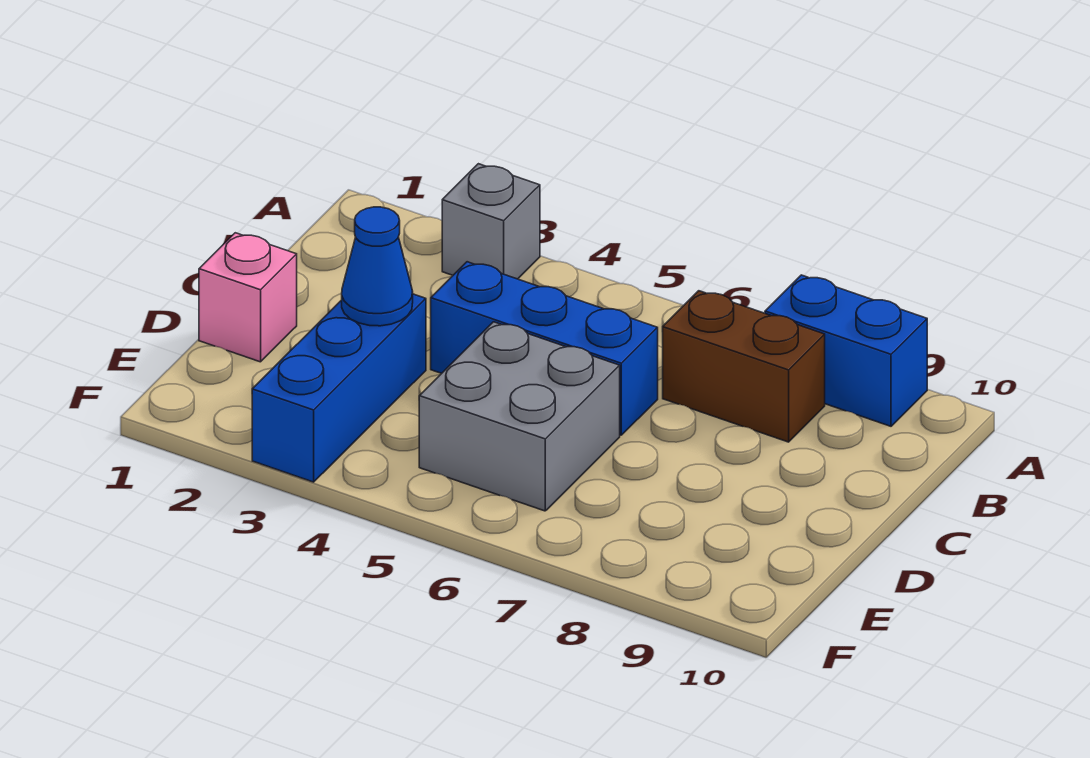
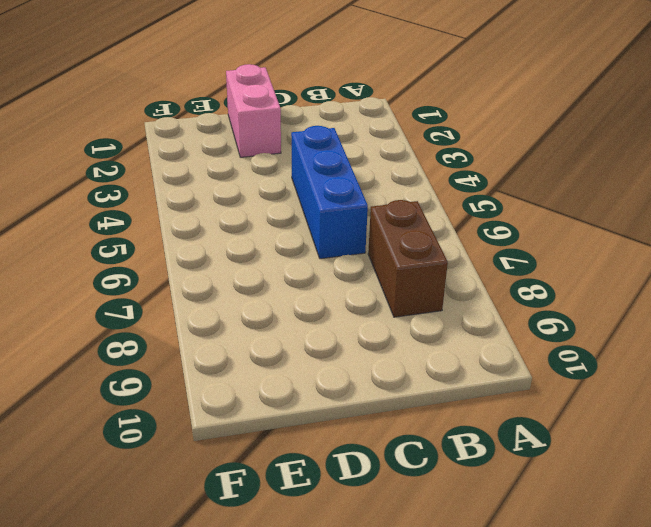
pink 1x2 brick [226,64,281,157] -> pink 1x1 brick [199,233,297,362]
none -> grey 1x1 brick [442,164,540,279]
none -> blue 1x2 brick [765,275,927,426]

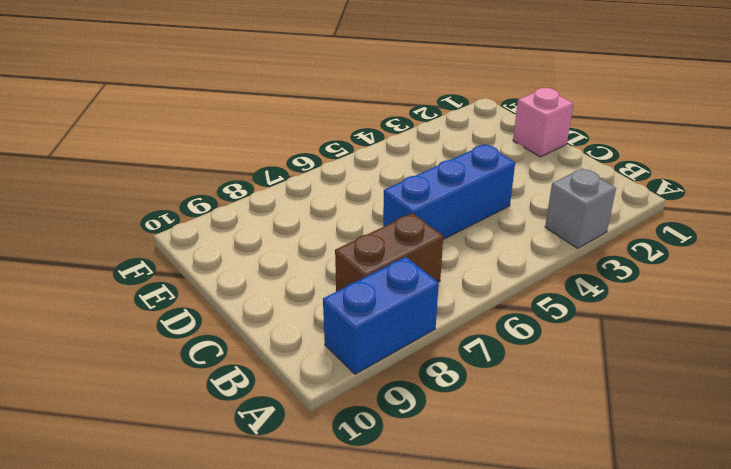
none -> blue 1x3 brick [252,294,426,482]
none -> grey 2x2 brick [419,322,620,511]

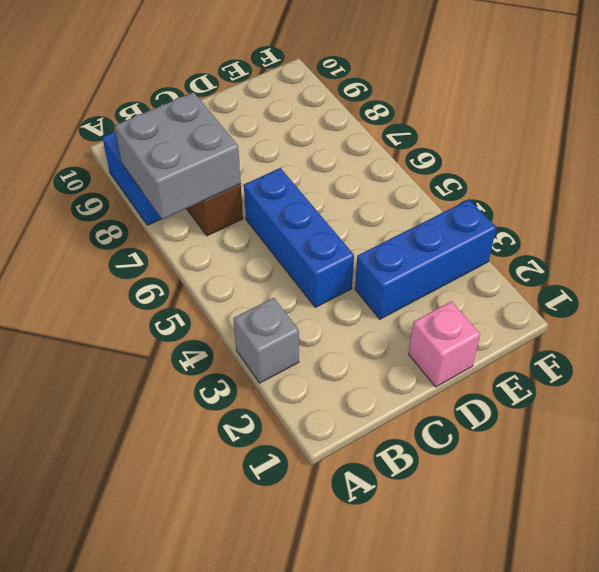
grey 2x2 brick [115,92,241,219] -> grey 2x2 brick moved to [419,322,620,511]
none -> blue 1x1 cone [342,207,413,326]

